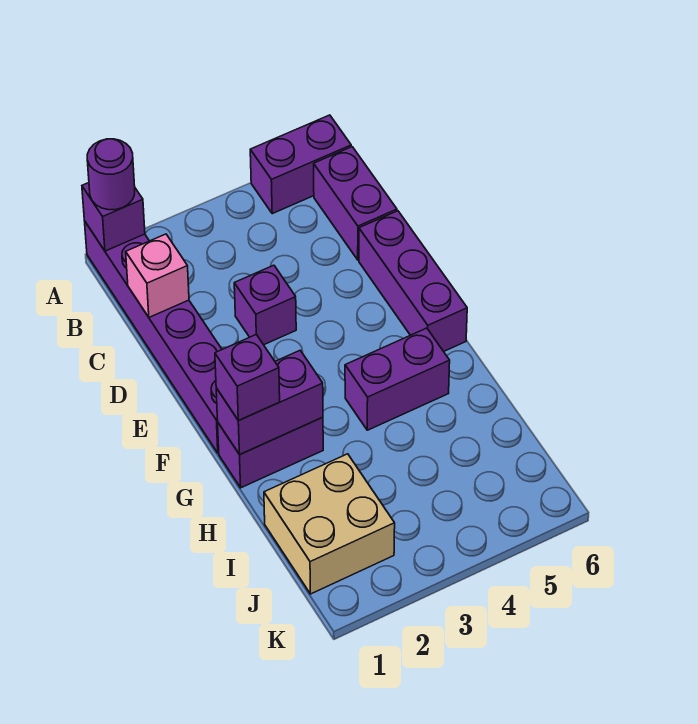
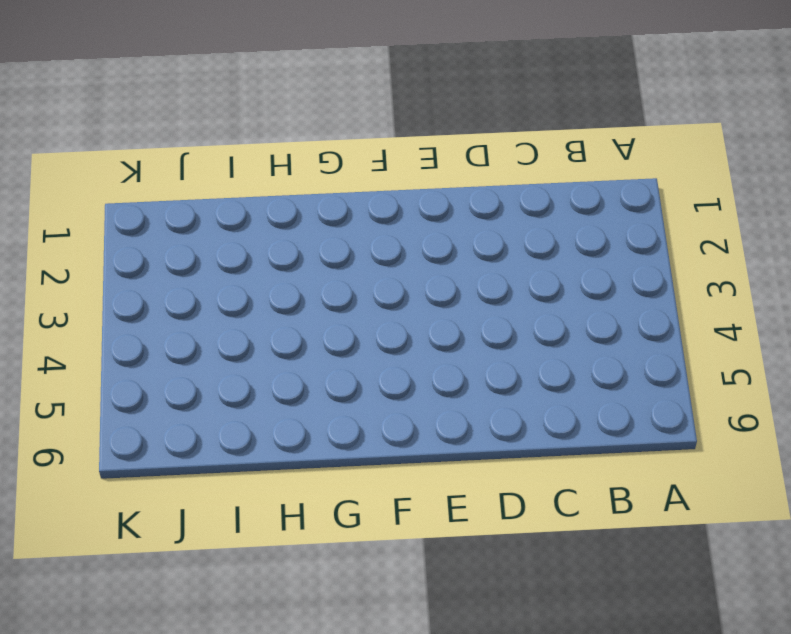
none -> purple 1x6 brick [85,222,222,453]
none -> purple 1x2 brick [250,115,351,214]
none -> purple 1x2 brick [314,147,397,260]

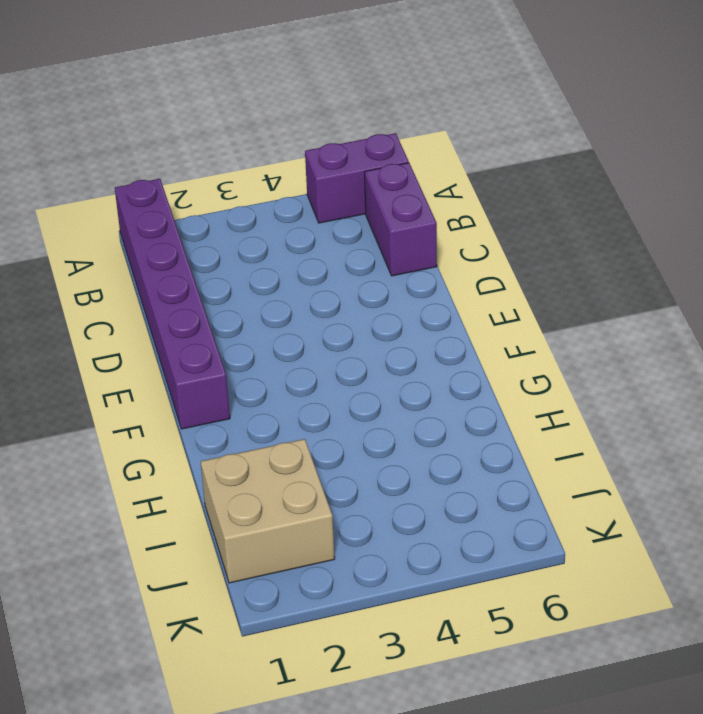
none -> purple 1x1 brick [234,265,296,345]
none -> purple 1x3 brick [359,211,467,352]
none -> purple 1x2 brick [218,417,323,488]

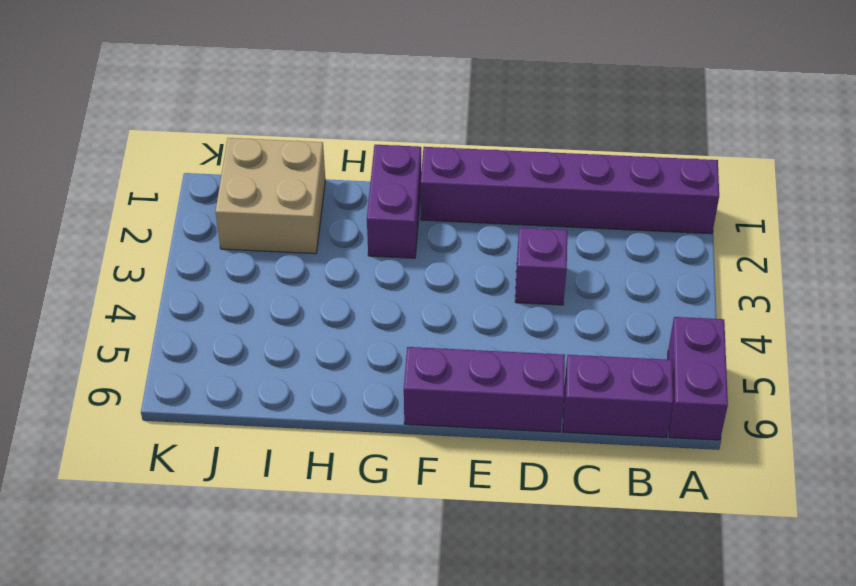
none -> purple 1x2 brick [345,328,450,430]
none -> purple 1x1 brick [82,183,145,251]
none -> pink 1x1 brick [126,234,189,317]

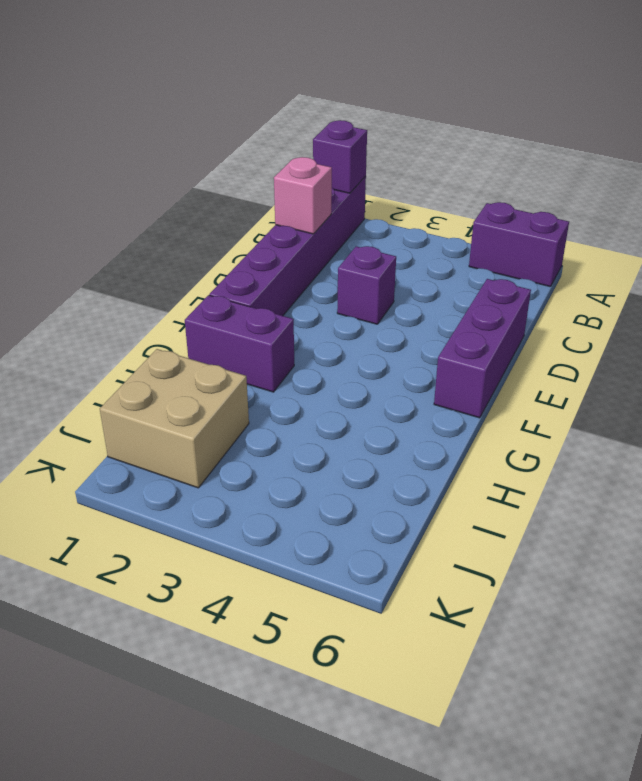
none -> purple 1x2 brick [314,147,397,260]
none -> purple 1x2 brick [345,328,450,430]
none -> purple 1x2 brick [216,351,323,455]

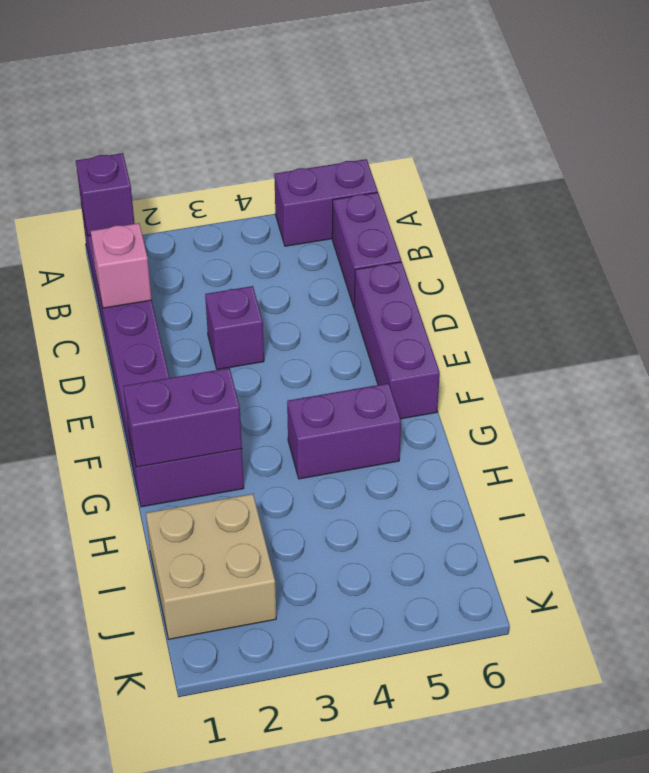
none -> purple 1x1 round brick [87,139,135,210]
none -> purple 1x1 brick [215,334,280,421]

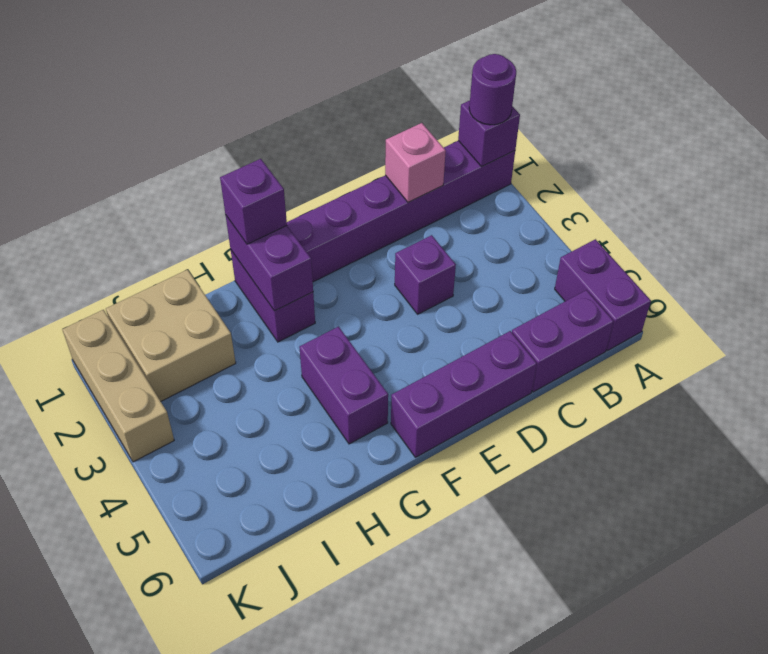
tan 1x3 brick [62,310,174,462] -> none

